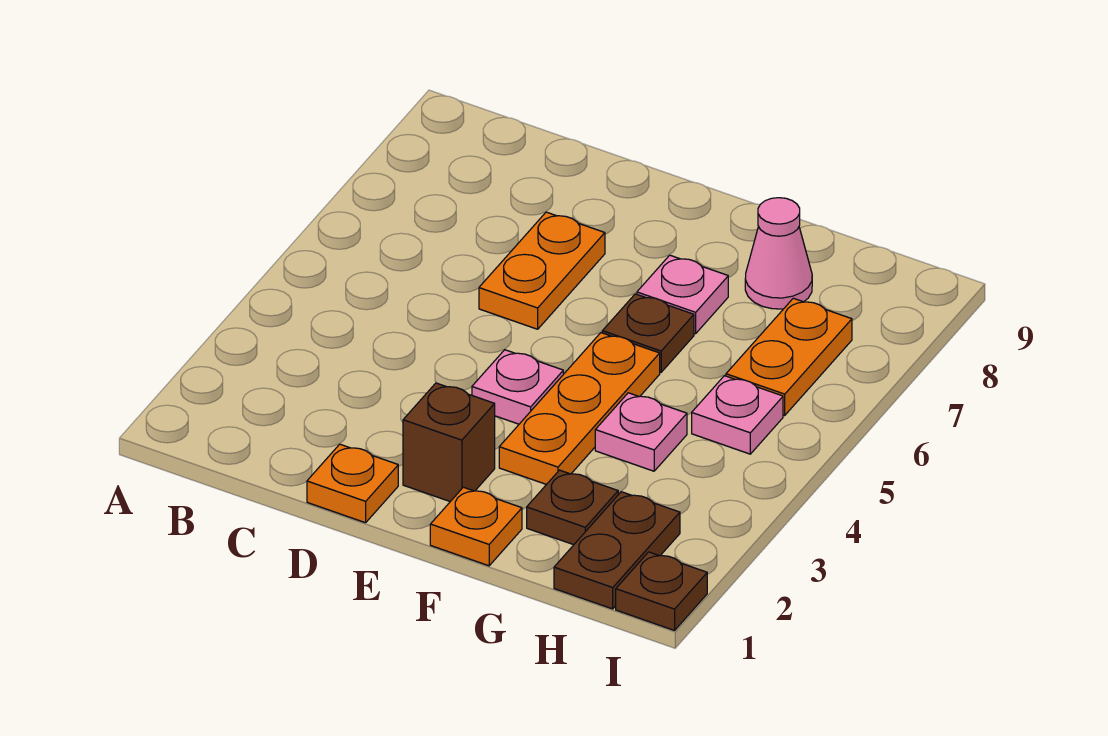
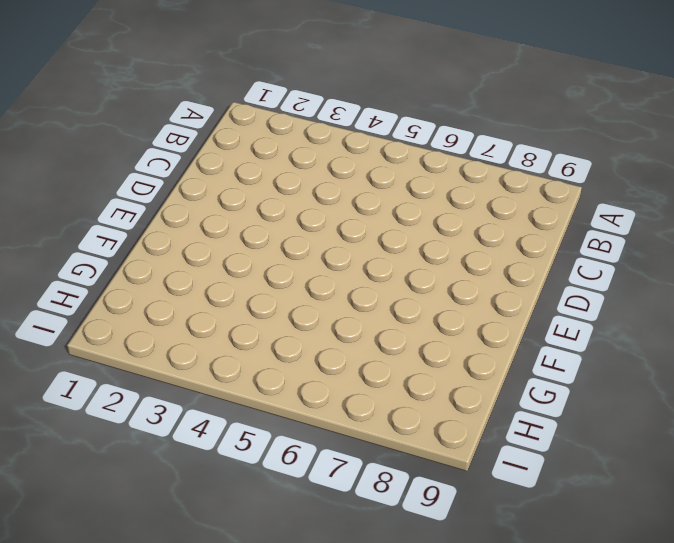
none -> orange 1x1 plate [307,444,398,523]
none -> orange 1x2 plate [479,212,605,329]
none -> brown 1x1 brick [403,383,495,502]

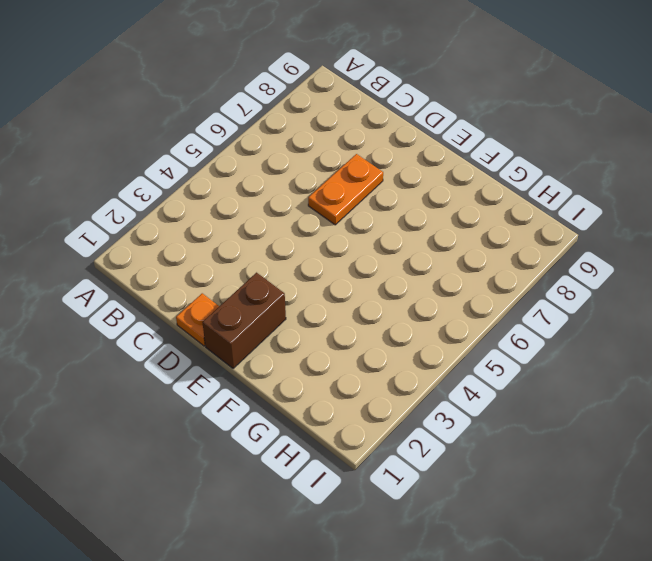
brown 1x2 brick [202,273,286,368] -> brown 1x1 brick [403,383,495,502]
none -> pink 1x1 plate [472,350,563,424]
none -> orange 1x1 plate [430,487,522,566]
none -> orange 1x3 plate [499,333,660,485]

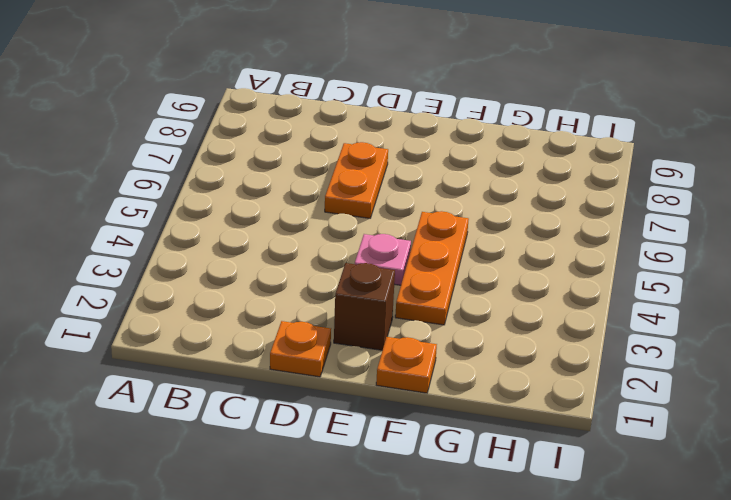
none -> brown 1x1 plate [602,294,694,372]
none -> pink 1x1 plate [637,255,728,334]
none -> brown 1x1 plate [527,470,618,545]

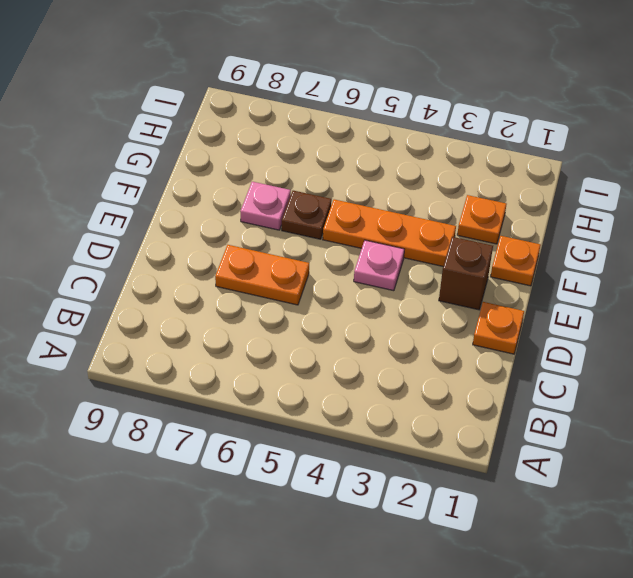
orange 1x1 plate [457,195,506,244] -> brown 1x1 plate [527,470,618,545]
none -> pink 1x1 plate [595,393,687,471]
none -> pink 1x1 cone [745,198,812,309]
none -> brown 1x2 plate [554,492,680,609]

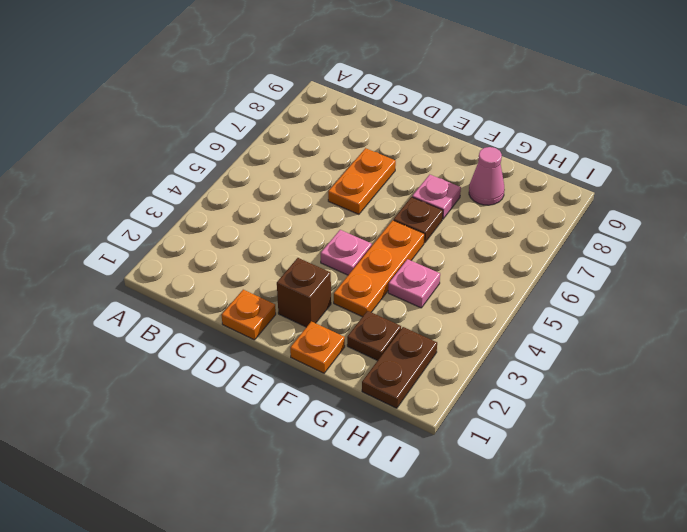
none -> pink 1x1 plate [692,376,783,454]
none -> orange 1x2 plate [726,298,852,415]
none -> brown 1x1 plate [616,552,707,630]

